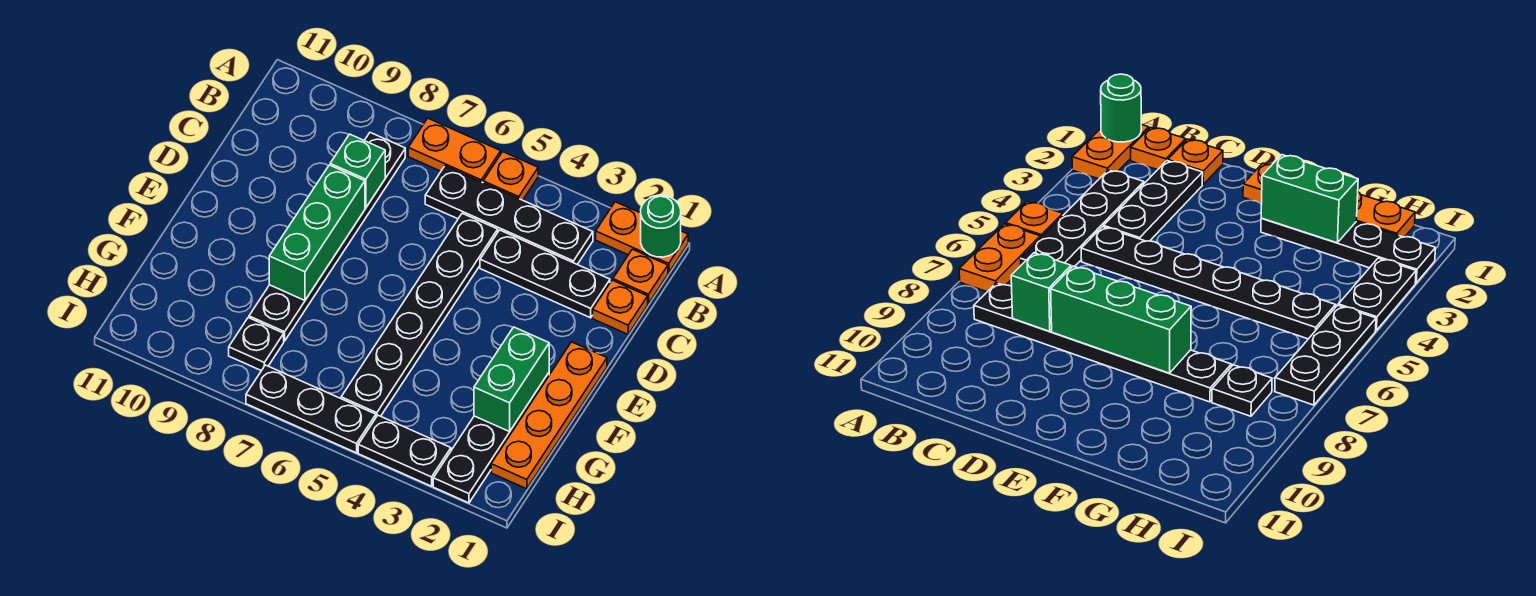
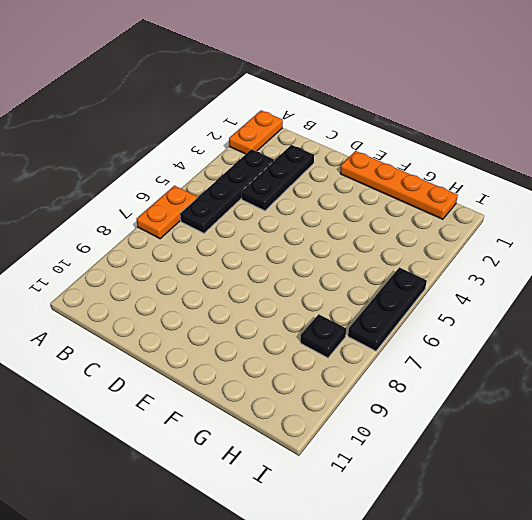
none -> orange 1x1 plate [483,152,538,200]
none -> orange 1x1 plate [613,249,668,304]
none -> black 1x6 plate [249,133,405,341]

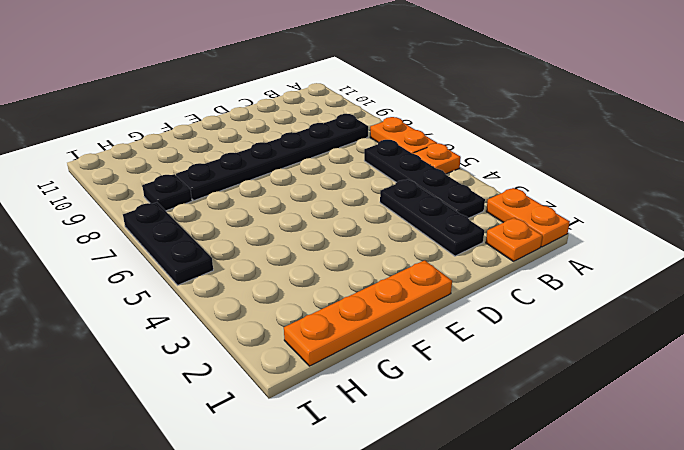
none -> orange 1x1 plate [593,280,648,334]
none -> black 1x6 plate [341,213,498,417]
none -> black 1x4 plate [433,373,549,503]

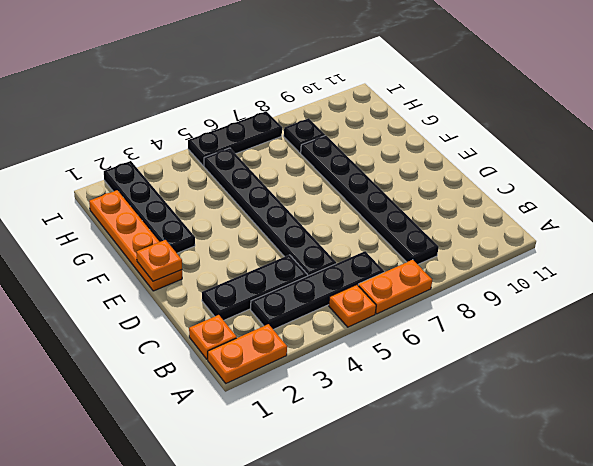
orange 1x1 plate [137,240,182,281] -> orange 1x1 plate moved to [593,280,648,334]
none -> black 1x2 plate [358,415,451,486]
none -> green 1x1 round brick [641,195,681,257]
none -> green 1x1 brick [330,134,385,208]

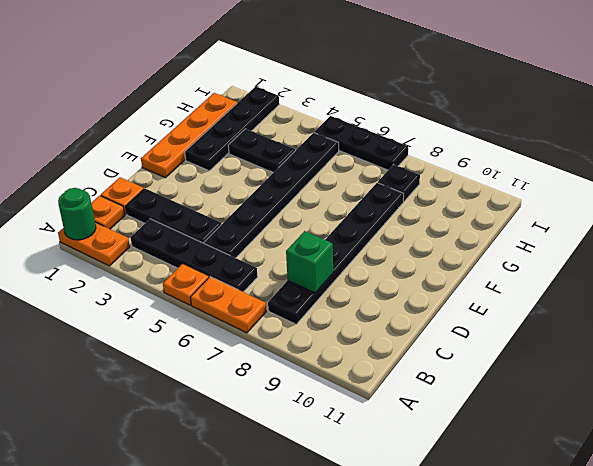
black 1x2 plate [228,129,295,173] -> black 1x2 plate moved to [358,415,451,486]
none -> green 1x3 brick [269,165,365,300]
none -> green 1x2 brick [474,327,549,432]

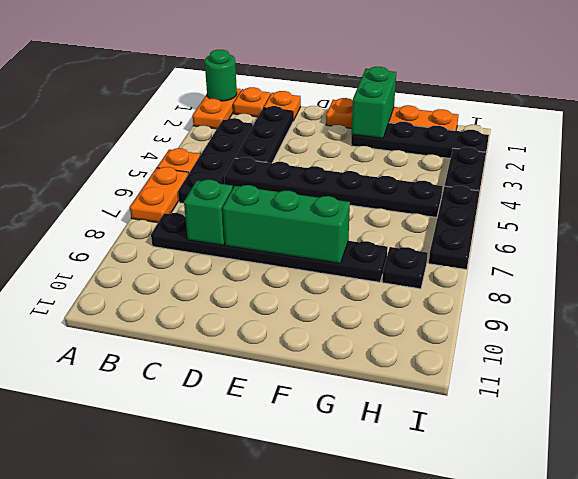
green 1x2 brick [352,67,396,138] -> green 1x2 brick turned to [474,327,549,432]

